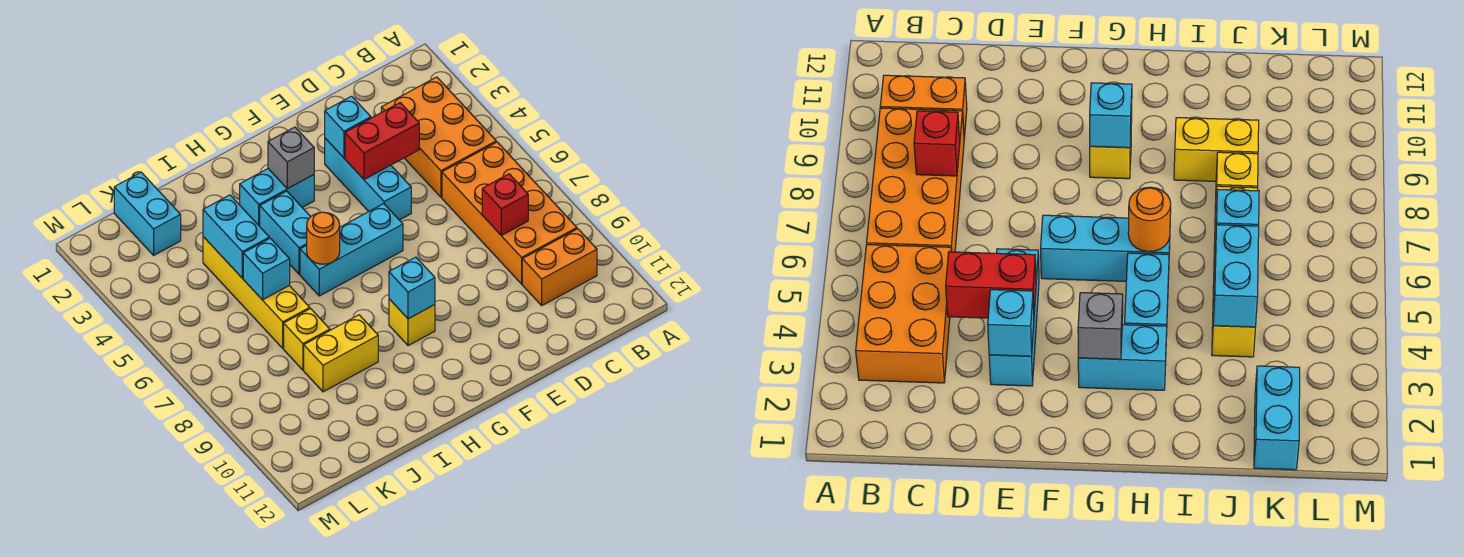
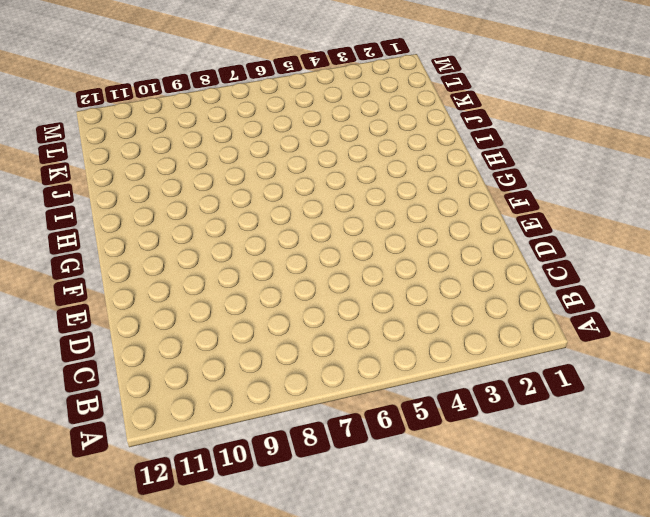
none -> orange 2x3 brick [381,77,496,197]
none -> orange 2x4 brick [442,142,577,284]
none -> orange 1x2 brick [522,229,597,305]

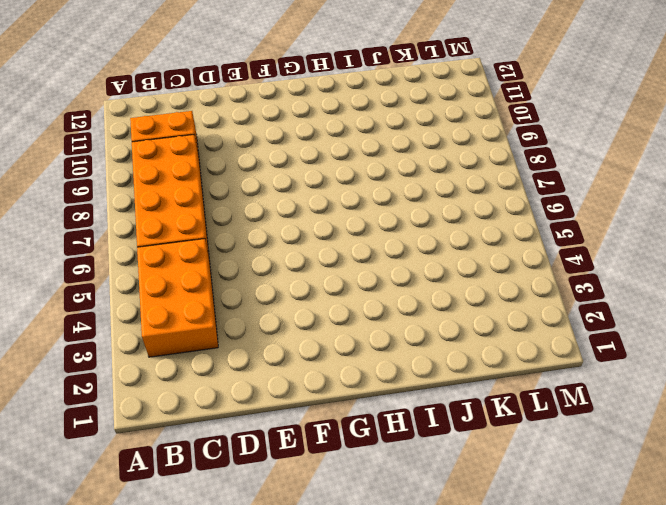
none -> cyan 1x3 brick [325,138,411,220]
none -> cyan 1x3 brick [300,204,403,296]
none -> cyan 1x2 brick [240,169,314,226]

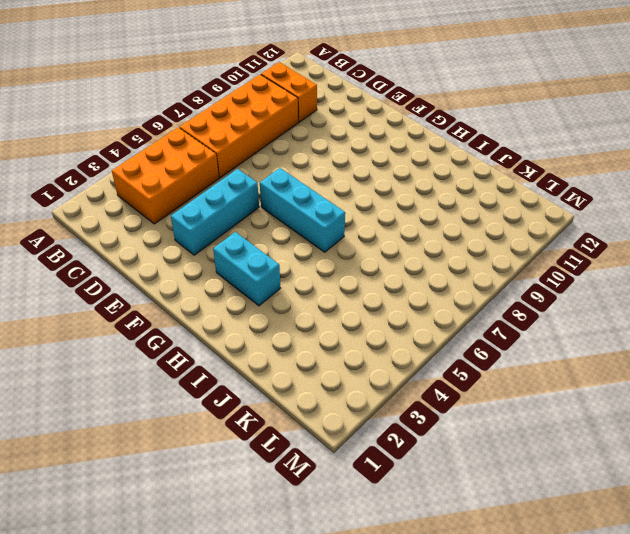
none -> yellow 1x1 brick [389,299,435,346]
none -> cyan 1x2 brick [260,191,311,274]
none -> yellow 1x2 brick [304,315,378,392]

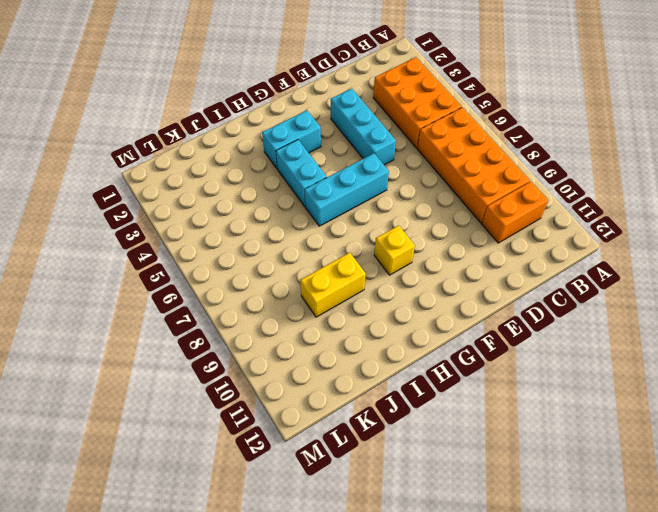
none -> yellow 1x4 brick [203,237,310,348]
none -> yellow 1x1 brick [284,309,330,370]
none -> cyan 1x2 brick [114,172,181,255]

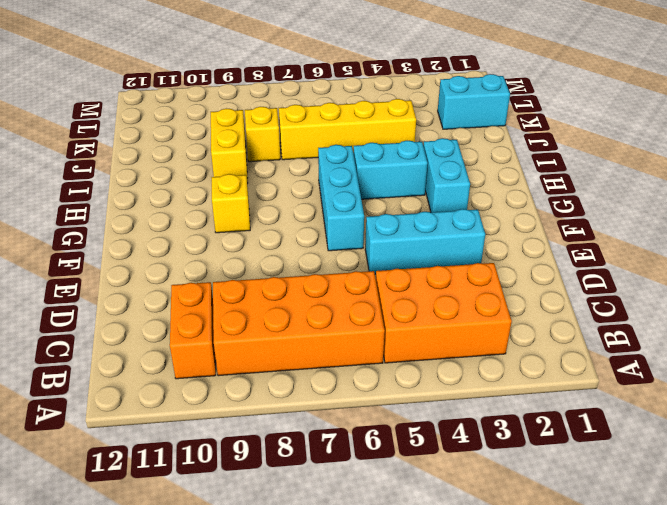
none -> red 1x1 brick [482,174,528,235]
none -> red 1x2 brick [345,103,419,179]
none -> cyan 1x1 brick [325,96,371,158]

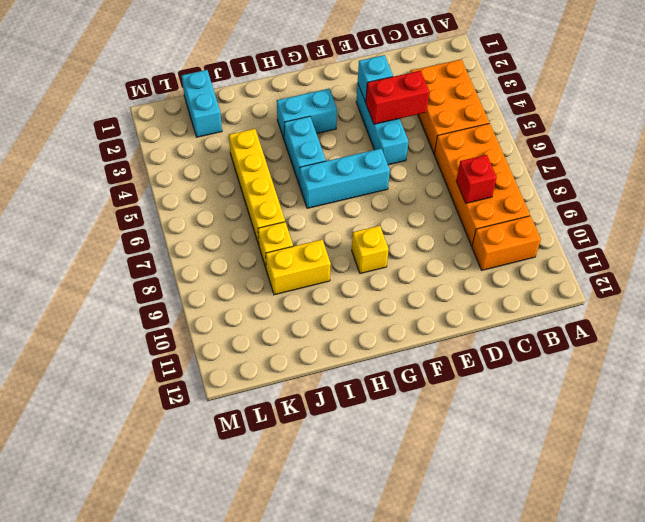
none -> grey 1x1 brick [268,127,314,189]
none -> cyan 1x1 brick [389,257,435,319]
none -> orange 1x1 round brick [307,212,340,264]

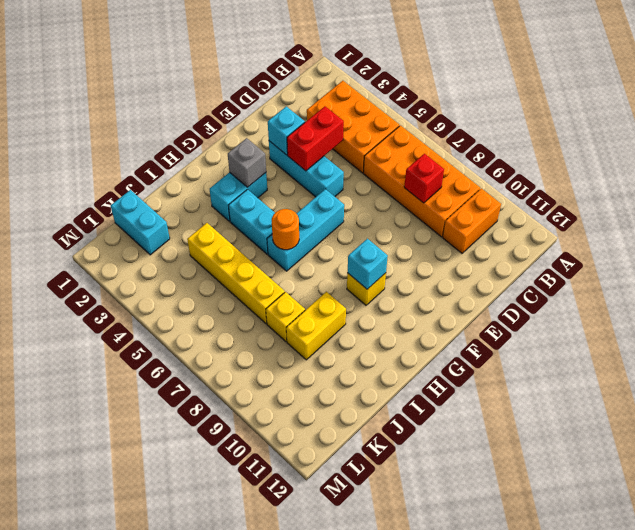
none -> cyan 1x2 brick [203,195,269,278]
none -> cyan 1x1 brick [243,238,290,300]

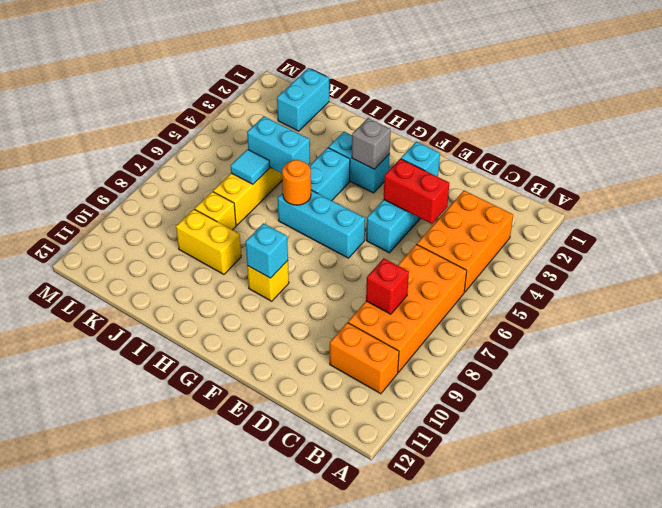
cyan 1x2 brick [247,116,310,173] -> cyan 1x2 brick turned to [203,195,269,278]
cyan 1x1 tile [230,149,270,184] -> cyan 1x1 brick [243,238,290,300]

